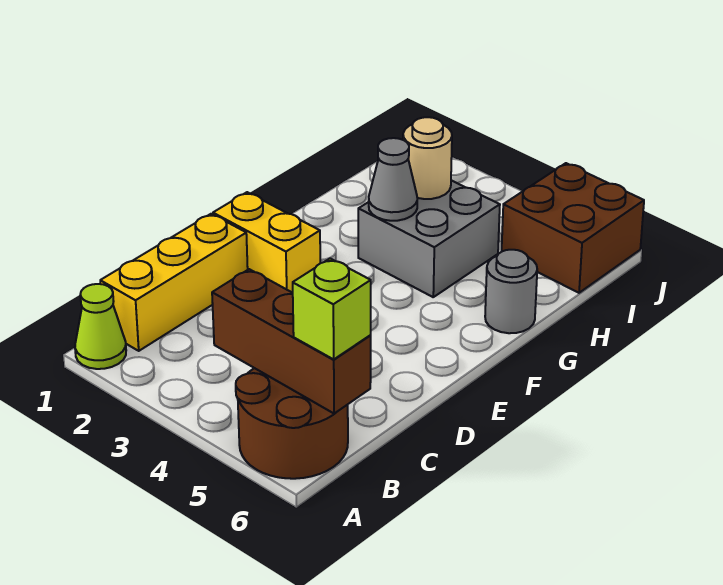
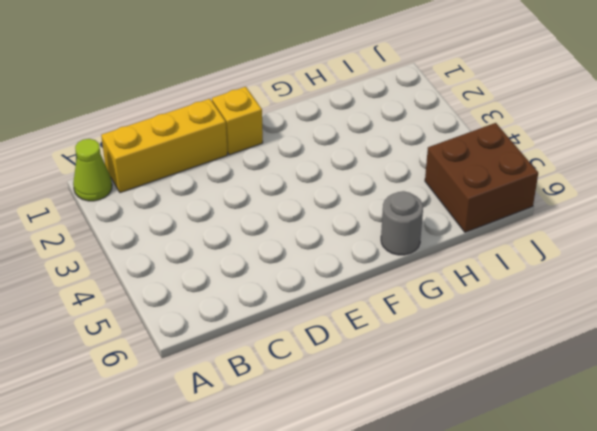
yellow 1x1 brick [212,87,263,155] -> yellow 1x2 brick [213,192,320,293]
none -> brown 2x2 round brick [236,368,348,479]
none -> grey 2x2 brick [358,180,500,297]

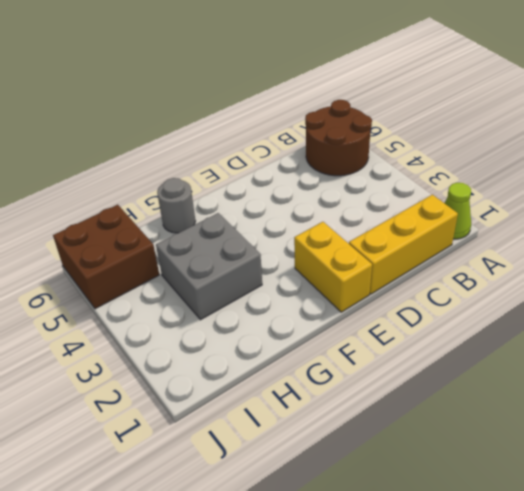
none -> brown 1x3 brick [212,269,371,414]
none -> grey 1x1 cone [369,138,417,221]

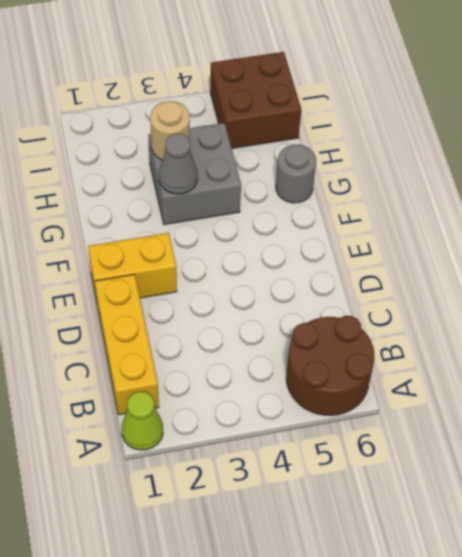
none -> brown 1x3 brick [212,269,371,414]
none -> lime 1x1 brick [293,259,371,359]

